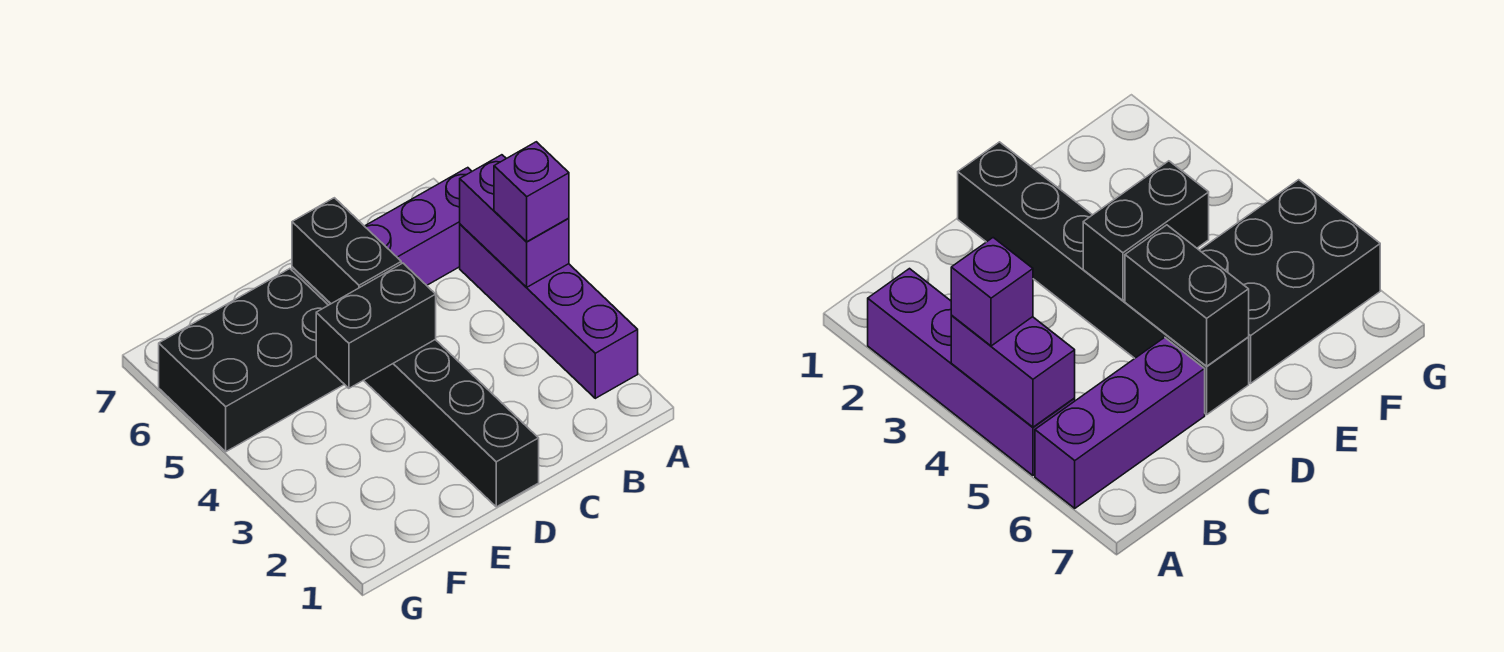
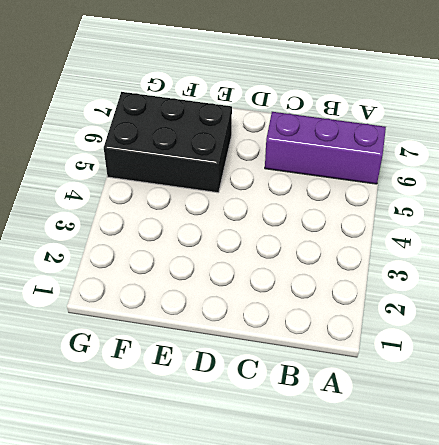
none -> purple 1x4 brick [460,224,638,398]
none -> black 1x6 brick [292,267,539,507]

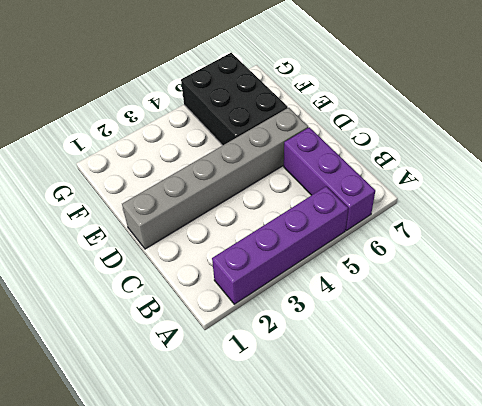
grey 1x6 brick [122,108,308,249] -> black 1x6 brick [292,267,539,507]
none -> purple 1x2 brick [460,155,569,287]
none -> black 1x2 brick [316,263,436,388]

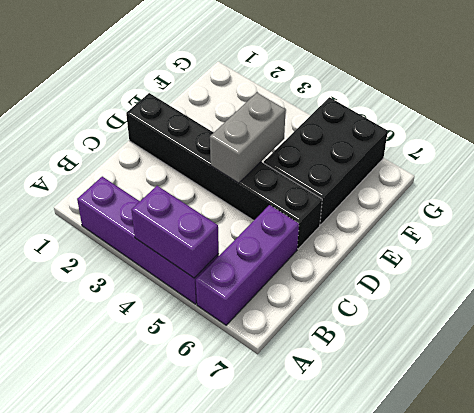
grey 1x2 brick [210,93,286,183] -> black 1x2 brick [316,263,436,388]
none -> black 1x2 brick [292,198,401,304]
none -> purple 1x1 brick [494,142,569,242]

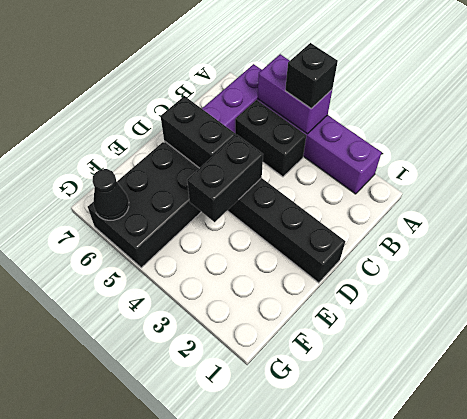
black 1x1 brick [285,43,338,109] -> purple 1x1 brick [494,142,569,242]
black 1x2 brick [235,100,306,177] -> none
black 1x1 cone [92,169,129,220] -> none

